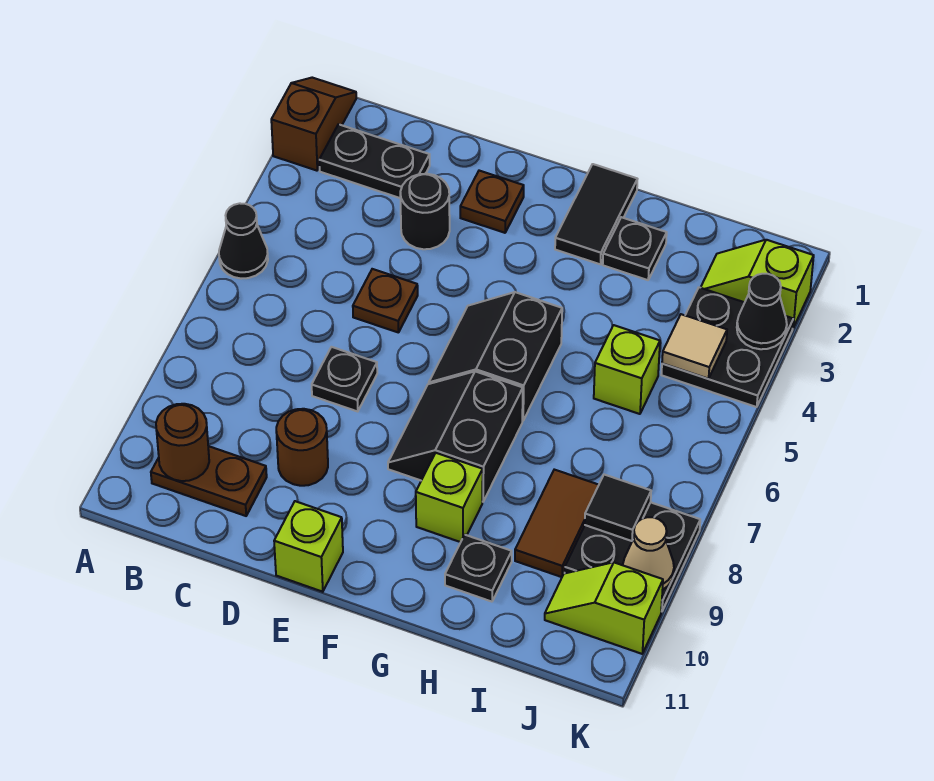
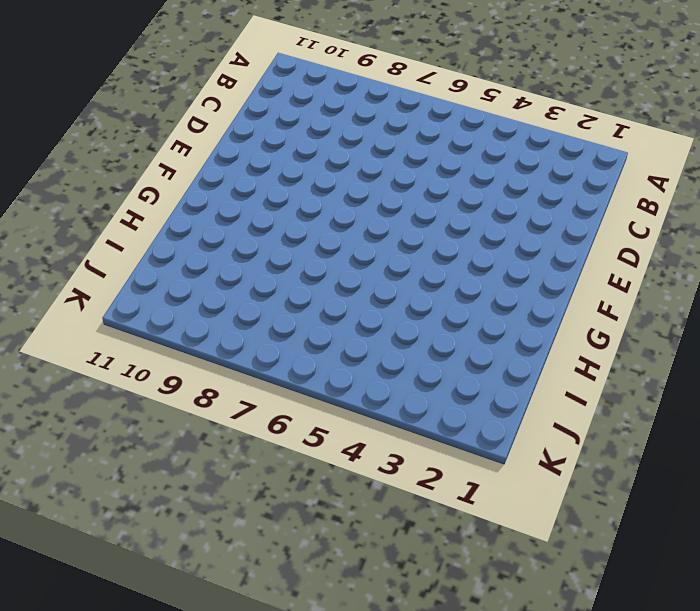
none -> brown 1x2 slope [271,78,356,171]
none -> black 1x1 cone [219,203,268,279]
none -> black 1x2 plate [319,124,430,198]

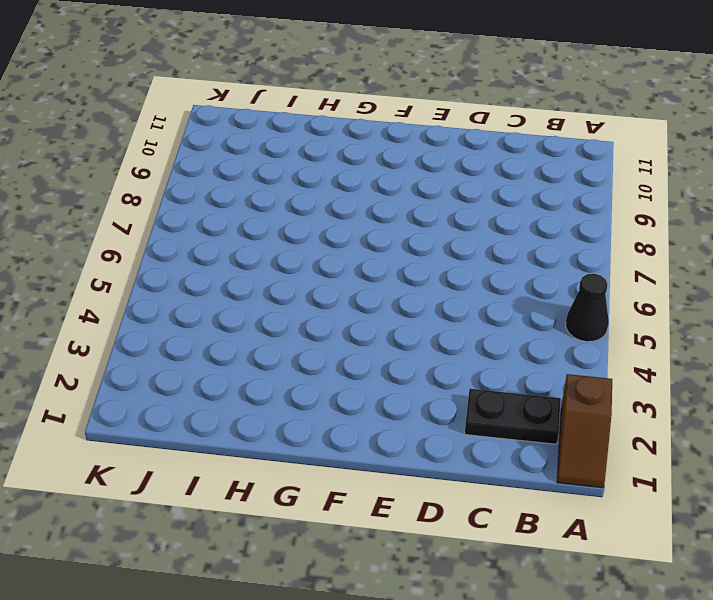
none -> brown 1x2 plate [151,446,267,516]
none -> black 1x1 round brick [400,174,450,249]
none -> brown 1x1 plate [353,269,418,333]

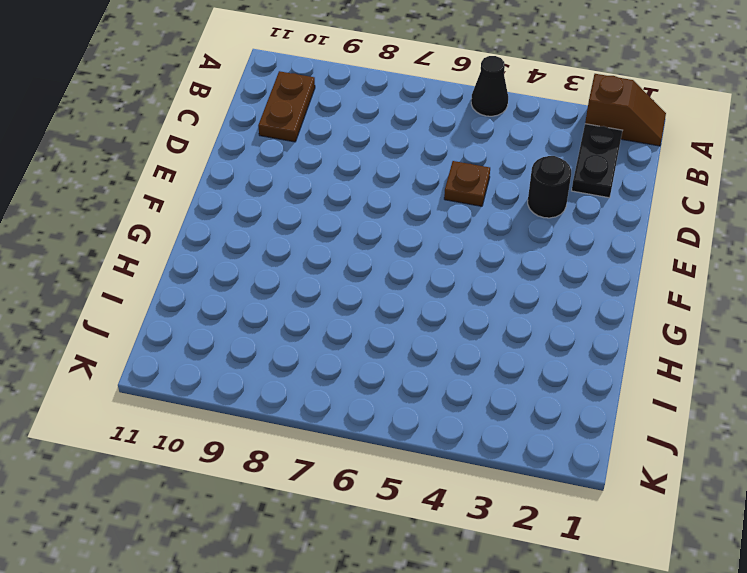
none -> black 1x1 plate [312,347,377,411]
none -> brown 1x1 round brick [276,409,328,486]
none -> brown 1x1 plate [460,171,524,233]

